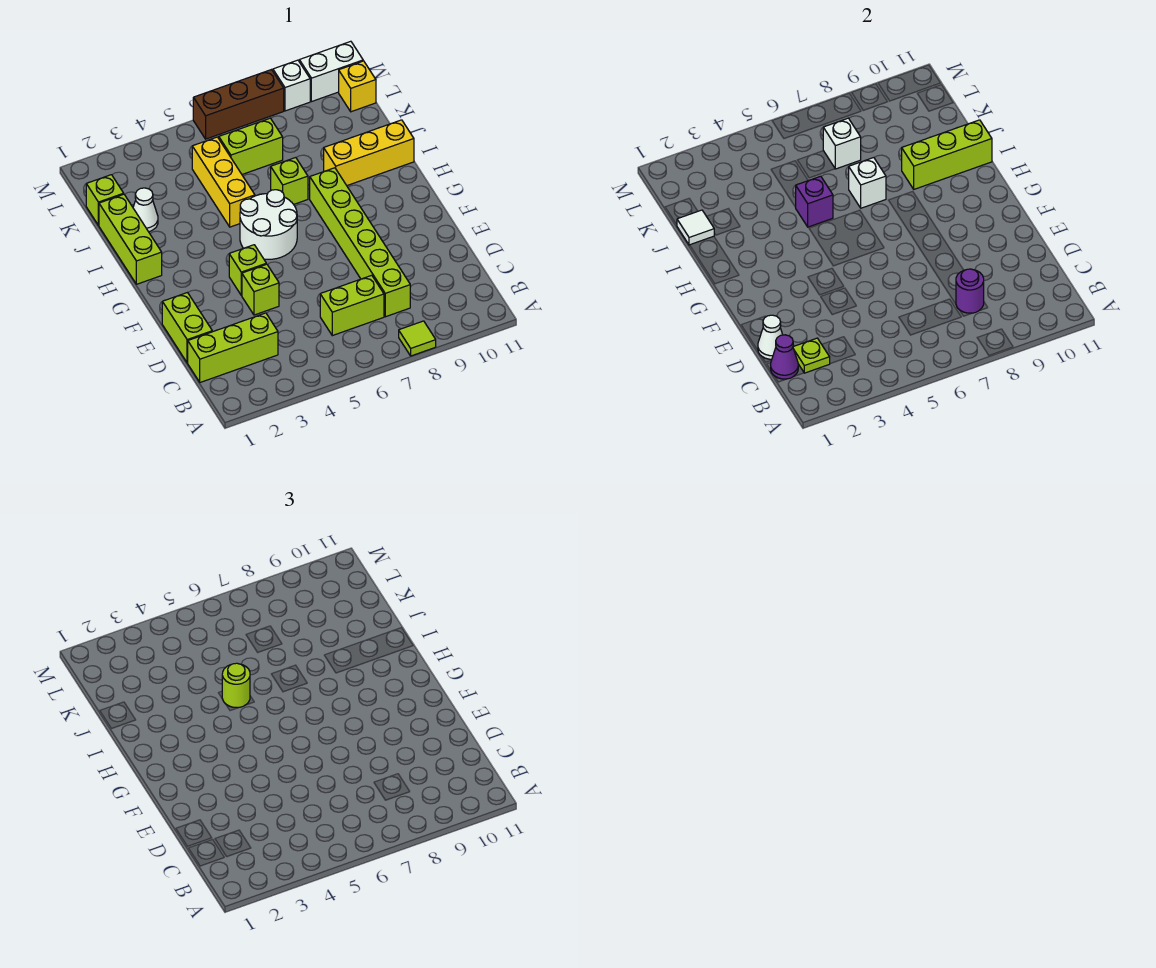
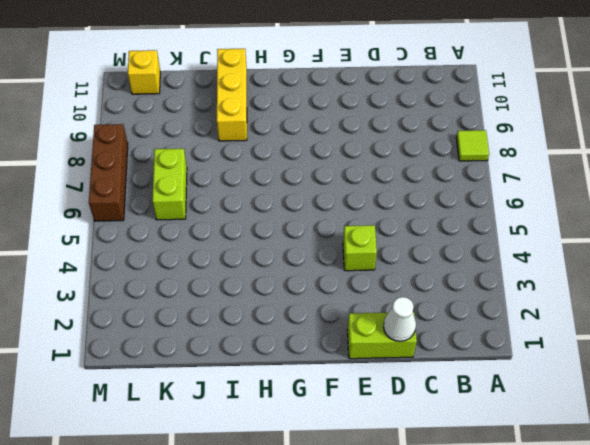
none -> lime 1x3 brick [188,313,278,382]
none -> lime 1x2 brick [320,275,384,336]
none -> lime 1x6 brick [310,168,410,317]

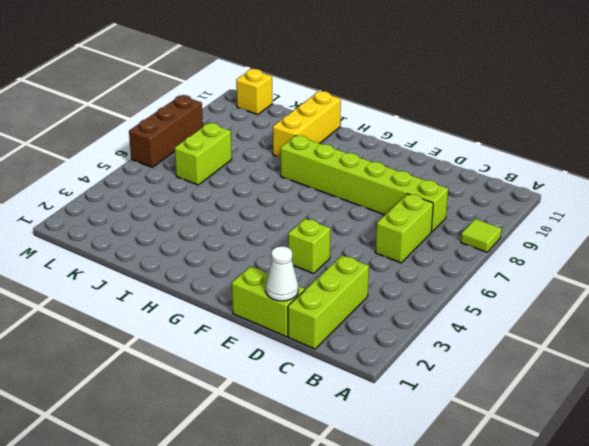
none -> lime 1x1 brick [229,245,266,295]
none -> white 2x2 round brick [240,190,297,259]
none -> lime 1x3 brick [99,194,162,284]

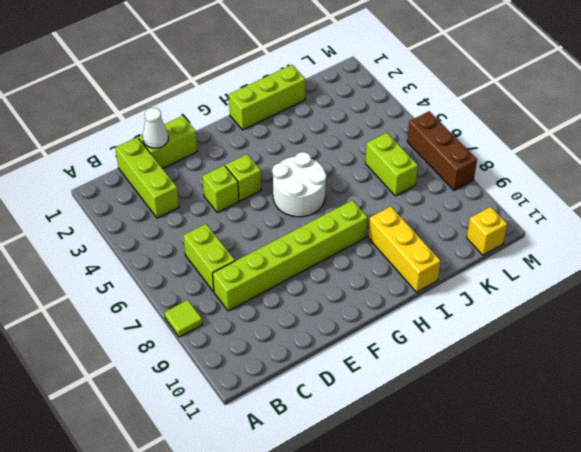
none -> yellow 1x3 brick [192,137,255,227]
none -> lime 1x1 brick [271,158,308,204]
none -> white 1x1 cone [133,188,158,232]

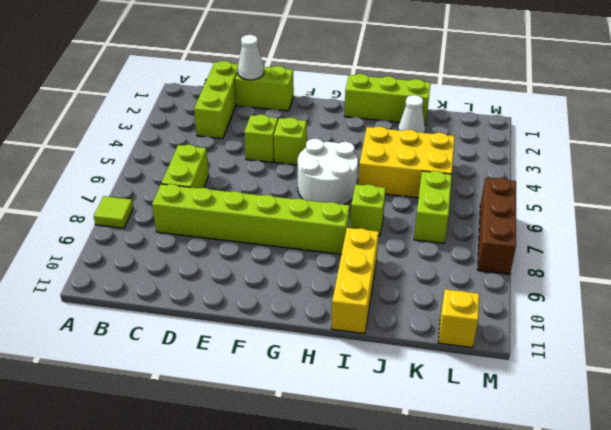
yellow 2x3 brick [358,127,455,198] -> yellow 1x3 brick [192,137,255,227]
none -> lime 1x1 brick [86,175,124,225]
none -> white 1x1 brick [273,60,310,111]
none -> white 1x2 brick [299,41,363,102]

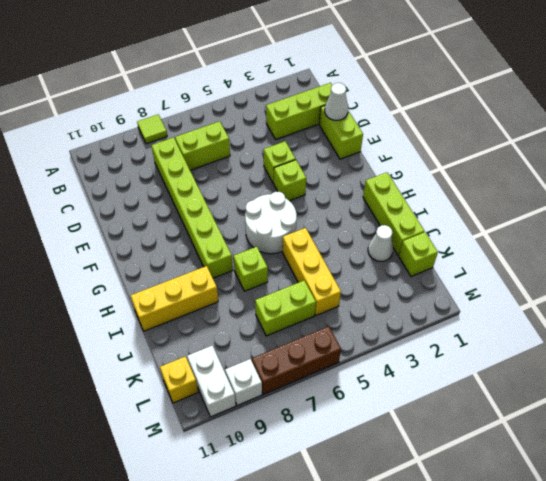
white 1x2 brick [187,345,236,417] -> white 1x2 brick turned to [299,41,363,102]
none -> purple 1x1 cone [771,335,798,379]
none -> lime 1x1 plate [793,338,830,373]
none -> purple 1x1 round brick [956,269,984,313]

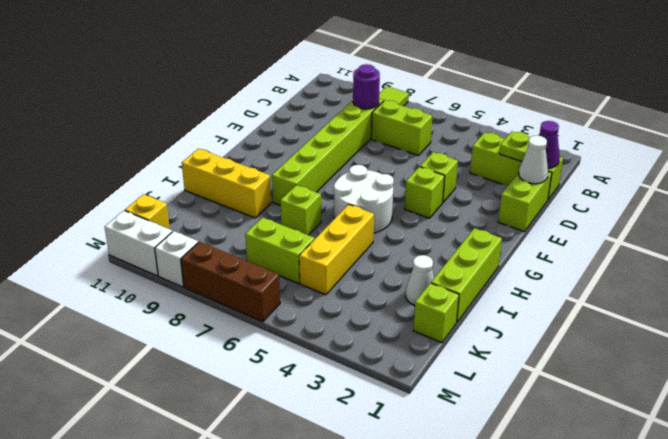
none -> purple 1x1 brick [796,176,833,227]
none -> white 1x1 brick [849,158,886,208]
none -> lime 1x3 brick [902,120,992,189]

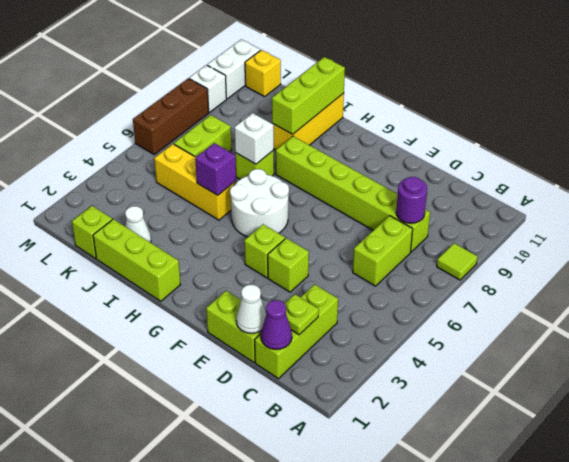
none -> white 1x1 tile [677,210,715,245]
none -> white 1x1 brick [823,118,861,169]
none -> lime 1x1 round brick [222,663,250,708]

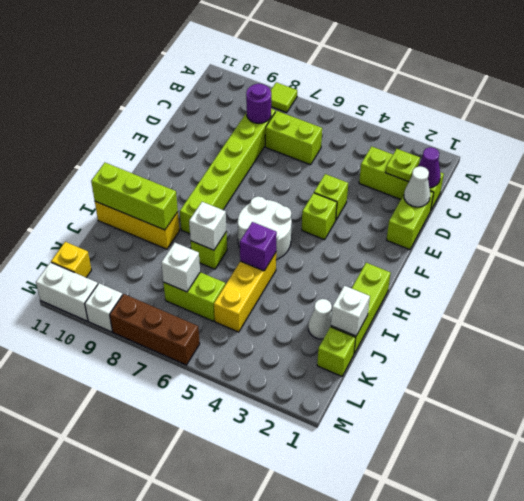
white 1x1 brick [331,286,370,336] -> white 1x1 tile [677,210,715,245]
none -> lime 1x1 round brick [222,663,250,708]

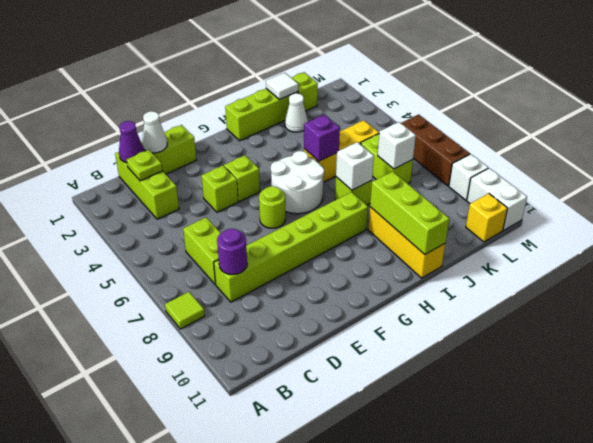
lime 1x1 round brick [259,186,285,228] -> lime 1x1 round brick moved to [222,663,250,708]

